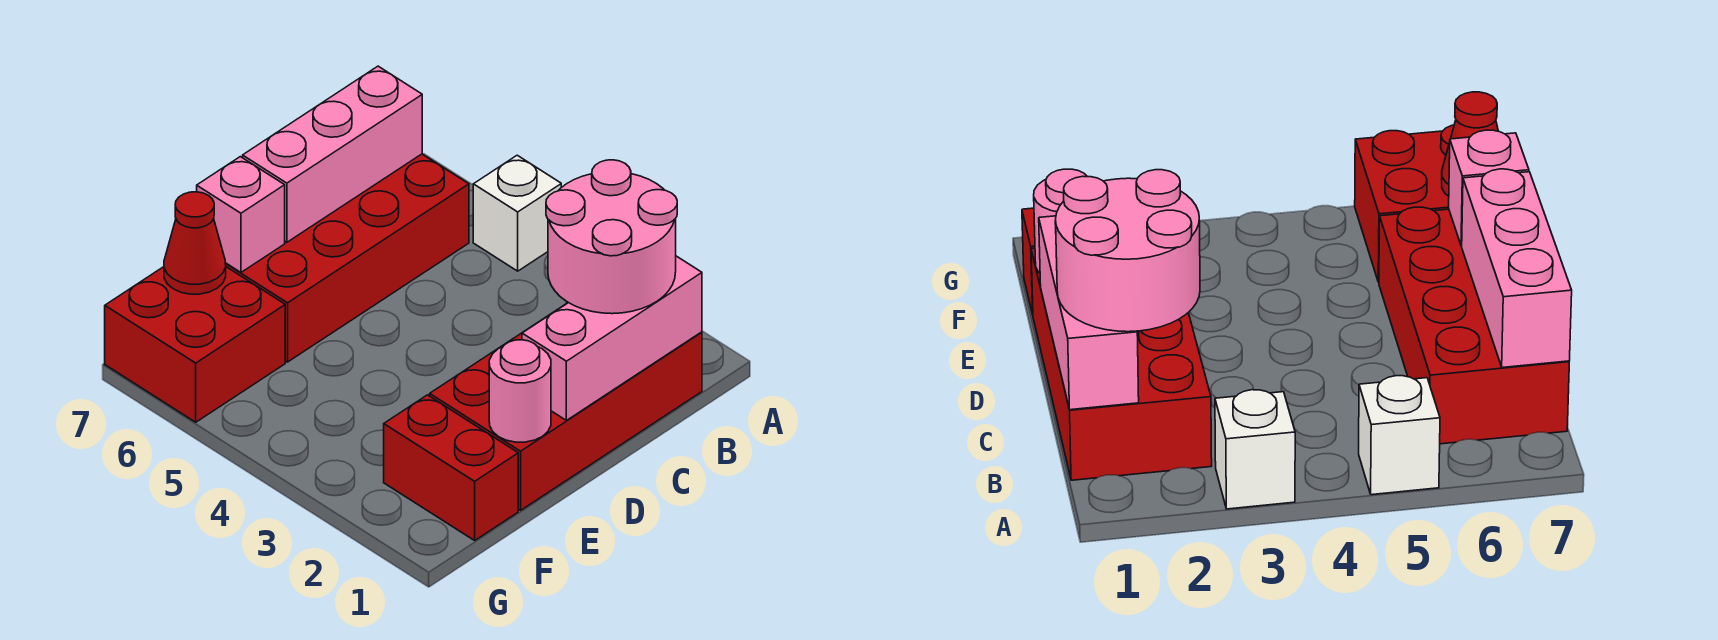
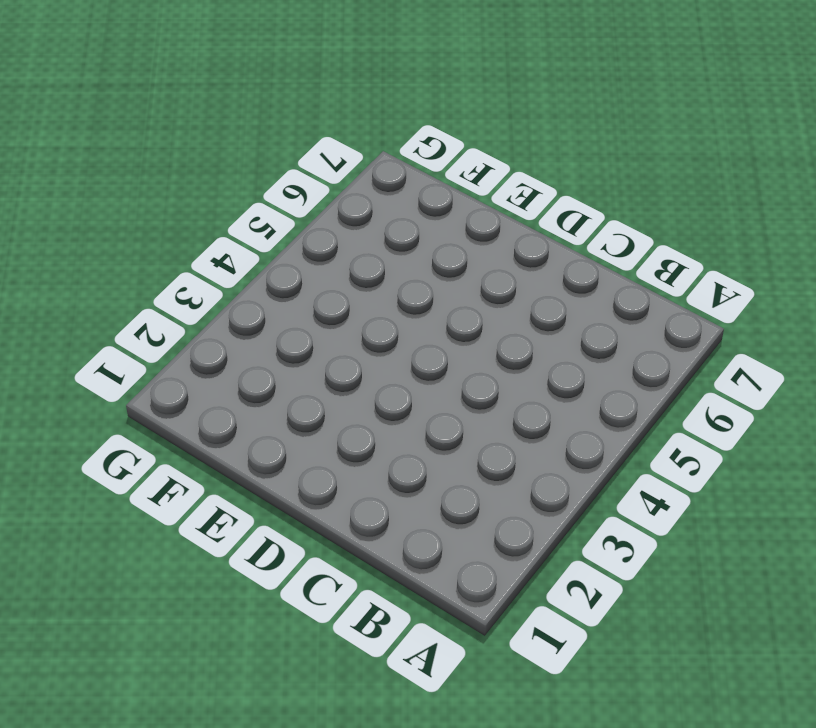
none -> white 1x1 brick [1215,390,1295,509]
none -> white 1x1 brick [473,155,561,271]
none -> red 2x4 brick [430,304,702,510]

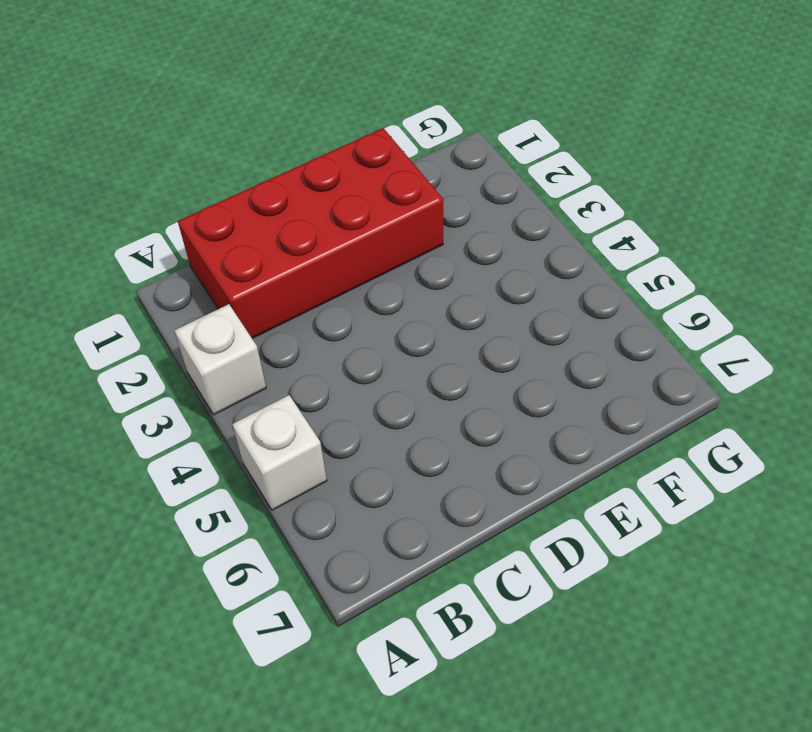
none -> red 2x4 brick [225,154,469,362]
none -> red 1x2 brick [384,395,518,540]
none -> red 2x2 brick [105,267,285,422]

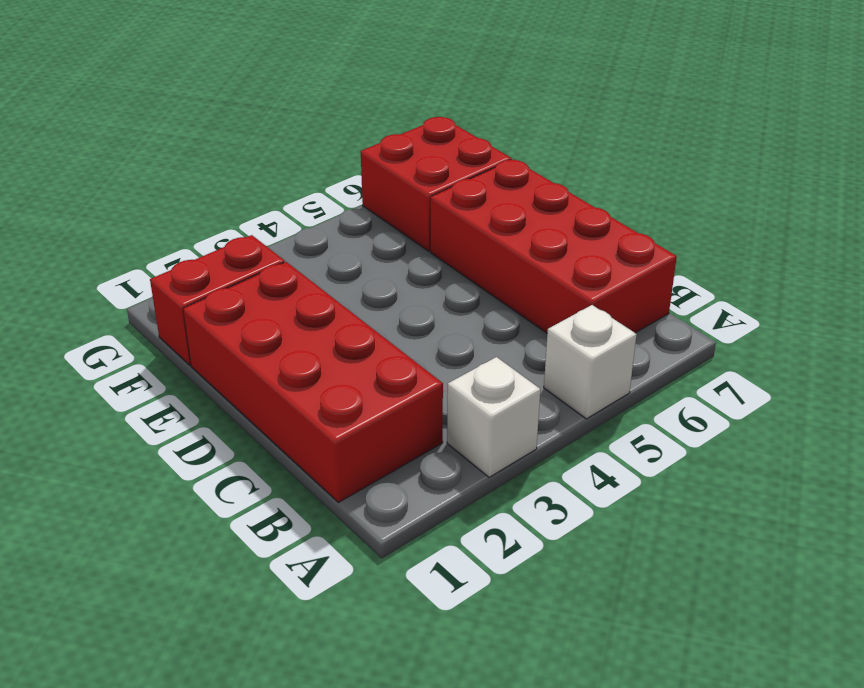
none -> pink 1x3 brick [522,256,702,420]
none -> pink 1x3 brick [243,66,422,242]
none -> pink 1x1 round brick [489,340,551,442]

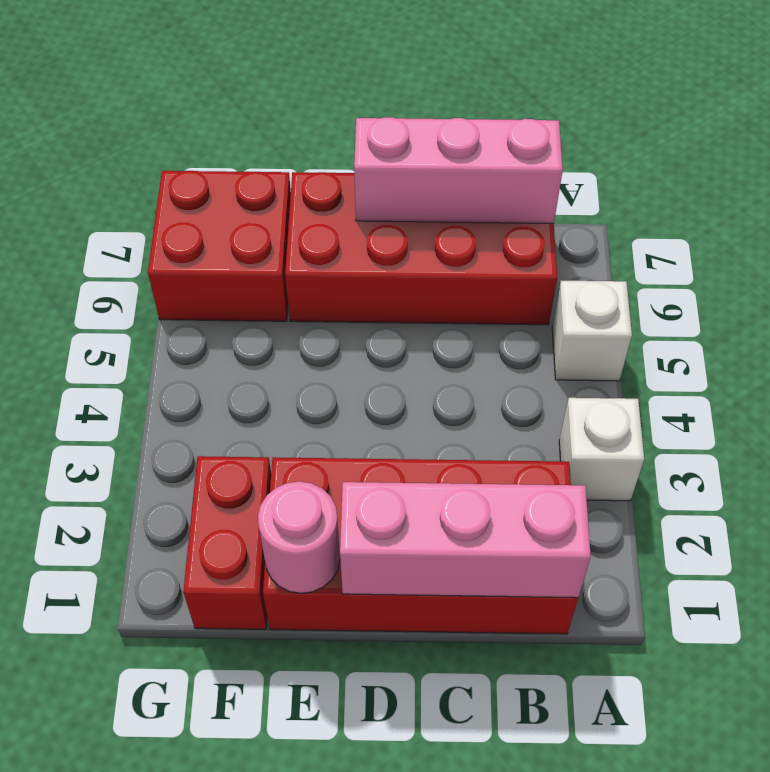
none -> pink 1x1 brick [197,157,285,272]
none -> red 1x1 cone [164,192,226,294]
none -> pink 2x2 round brick [546,160,677,314]

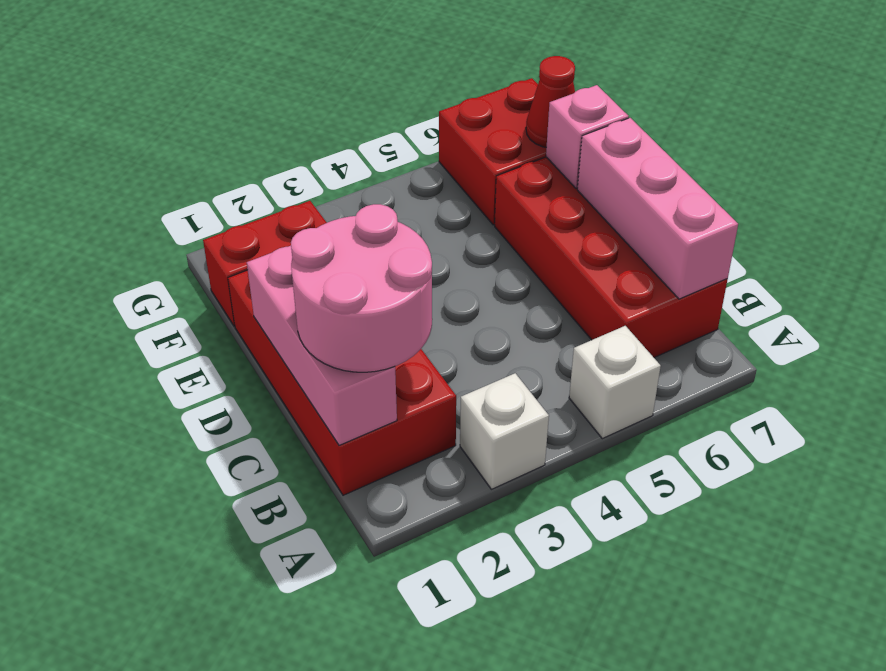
none -> pink 1x1 round brick [489,340,551,442]

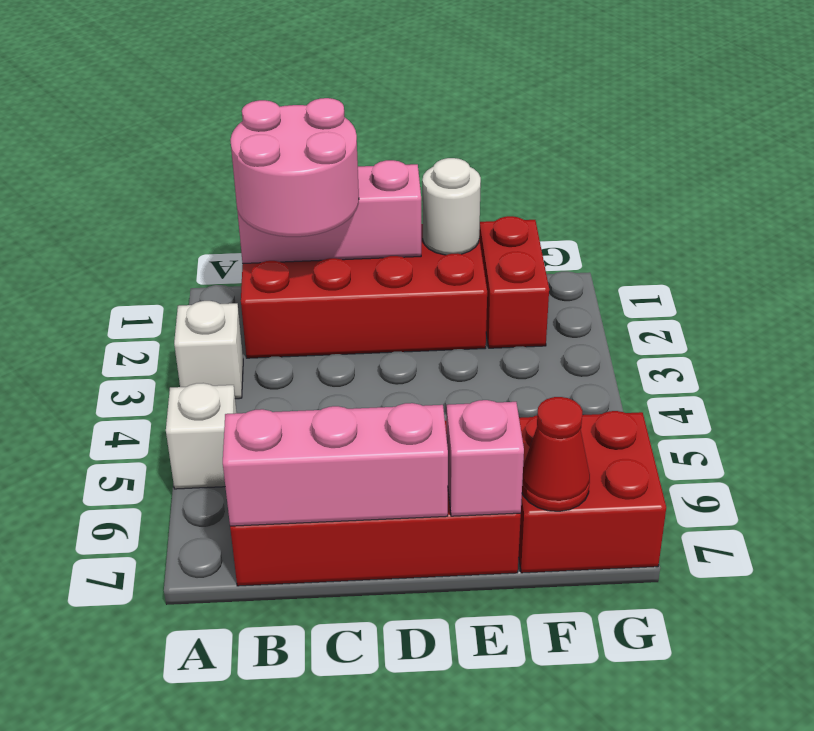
white 1x1 round brick [422,158,481,255] -> pink 1x1 round brick [489,340,551,442]

